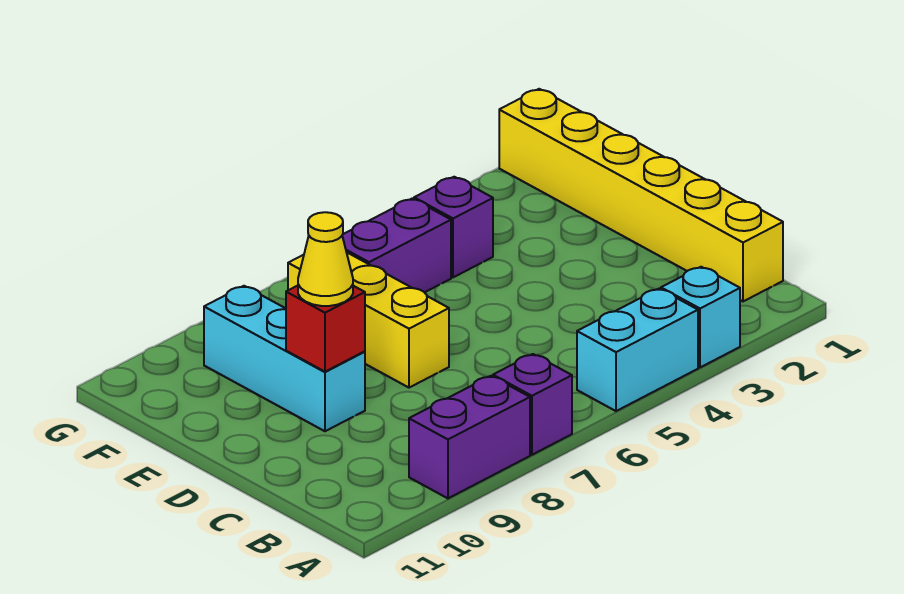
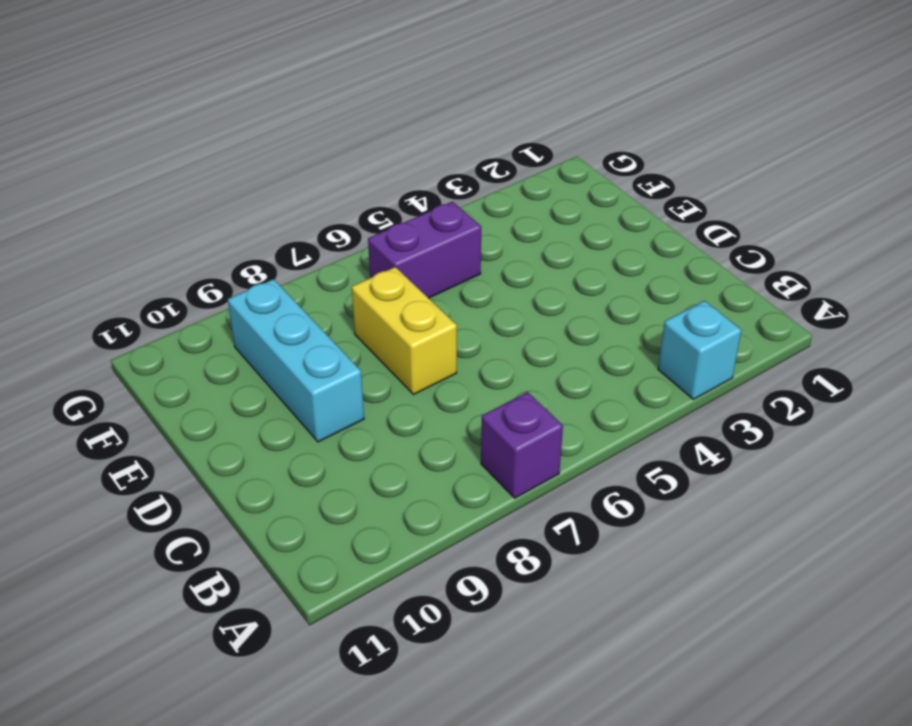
yellow 1x2 brick [352,267,457,395] -> yellow 1x3 brick [288,253,449,388]
none -> cyan 1x2 brick [577,289,698,411]
none -> purple 1x2 brick [409,376,530,498]

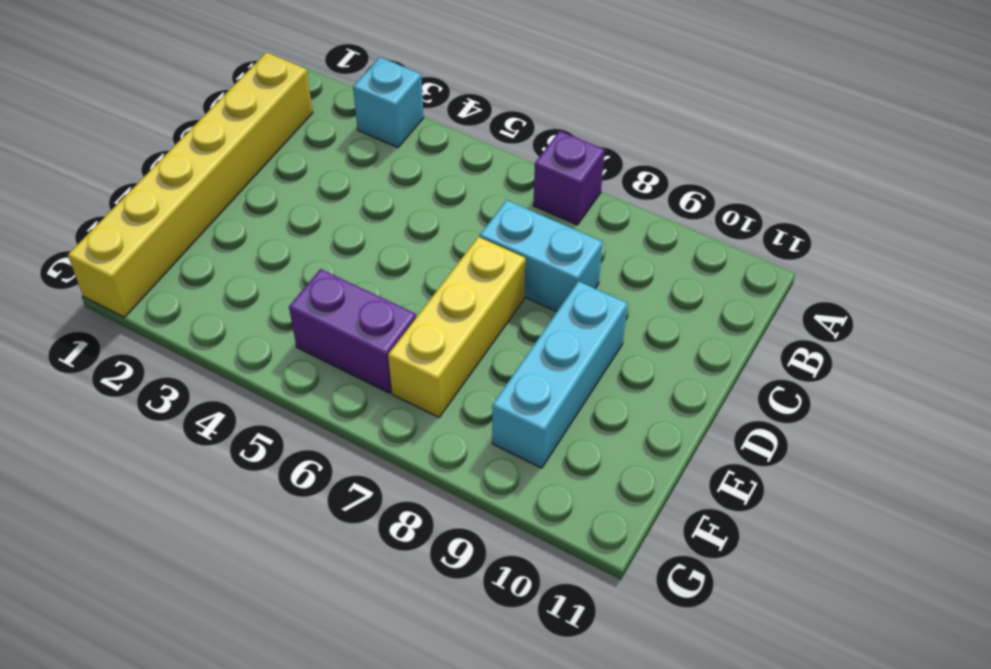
cyan 1x2 brick [480,200,603,312] -> cyan 1x2 brick moved to [577,289,698,411]
none -> purple 1x2 brick [409,376,530,498]
none -> purple 1x1 brick [414,177,493,277]

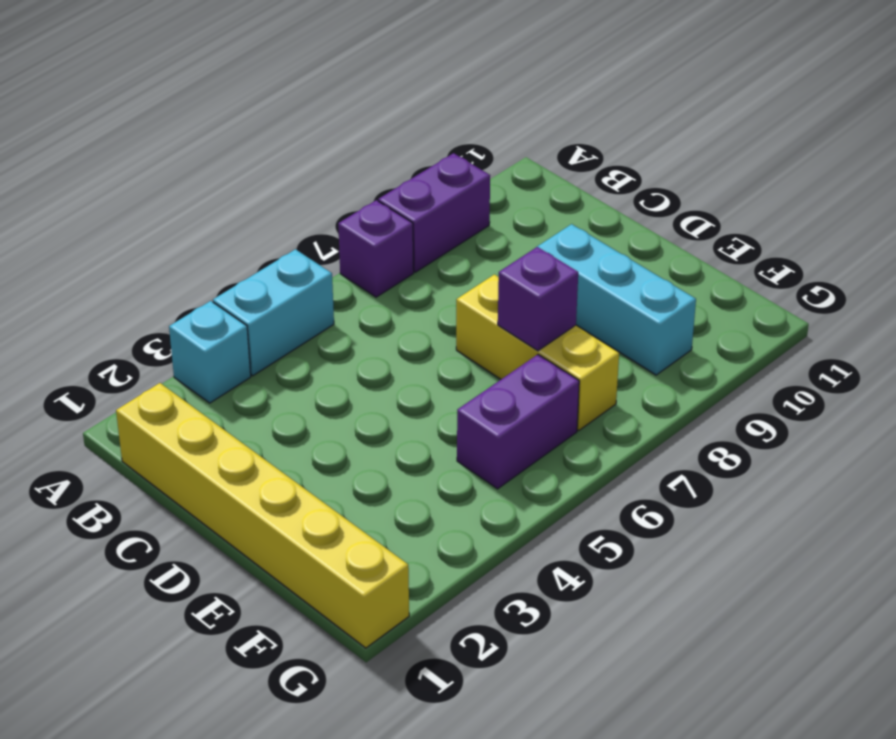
purple 1x1 brick [498,247,578,351] -> purple 1x1 brick moved to [414,177,493,277]
none -> red 1x1 brick [286,286,365,372]
none -> yellow 1x1 cone [298,212,353,306]

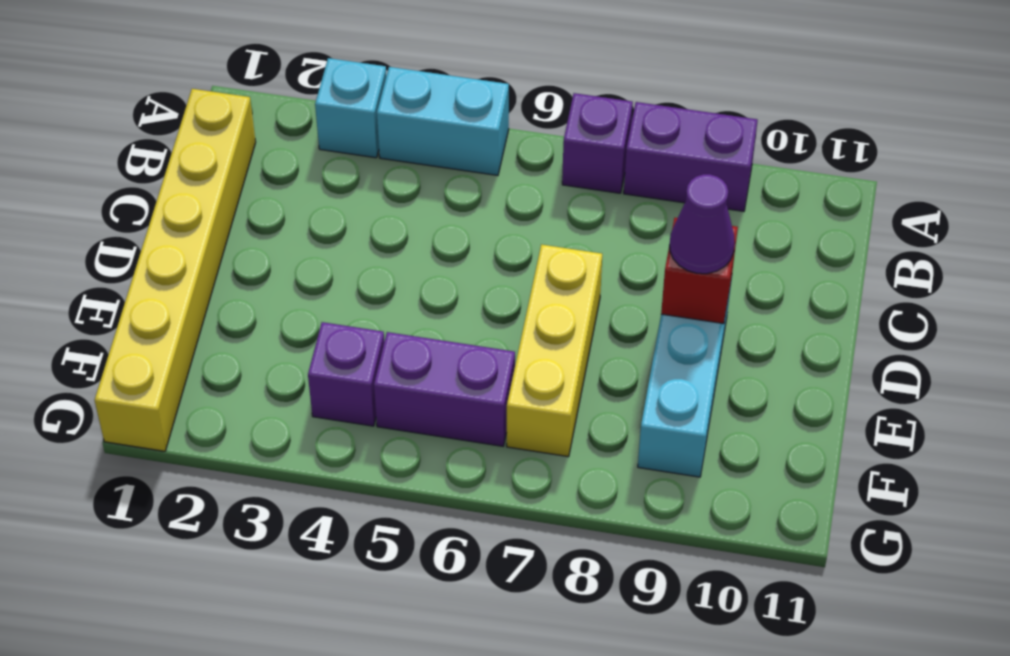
purple 1x1 cone [670,174,735,274] -> yellow 1x1 cone [298,212,353,306]

